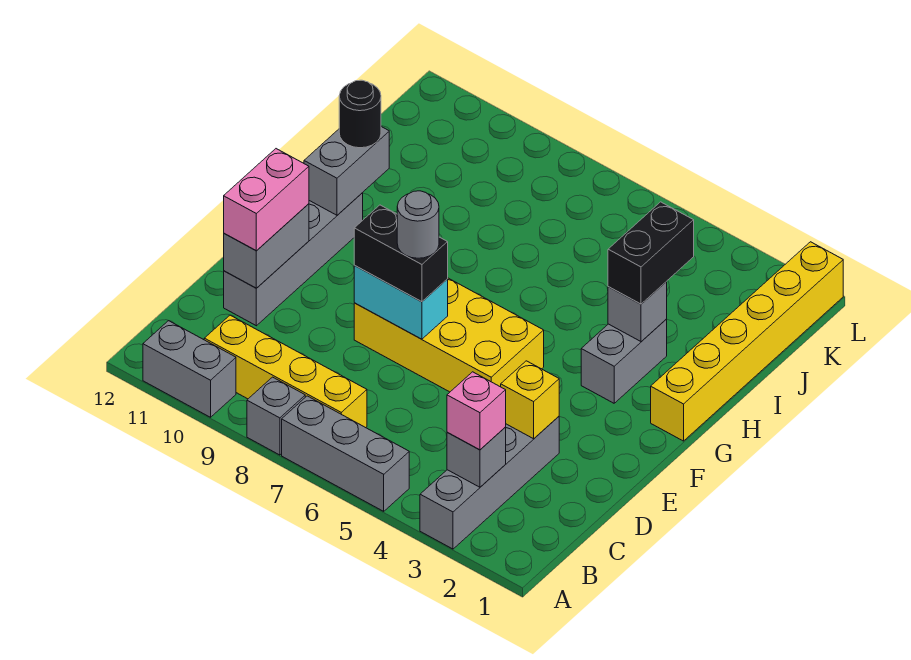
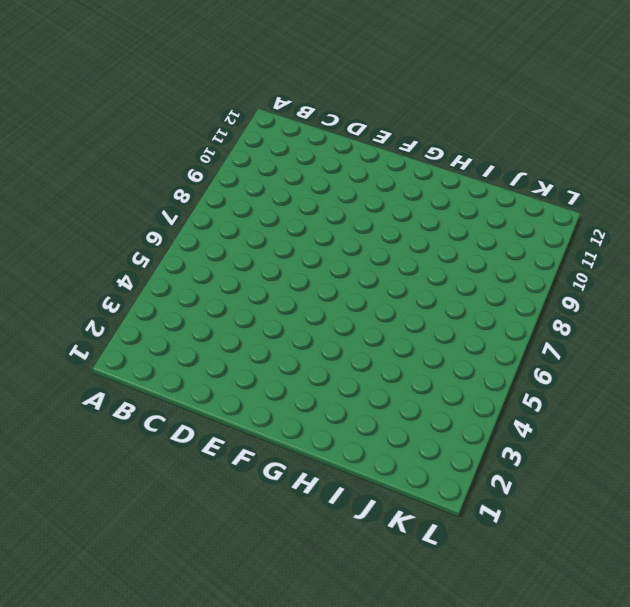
none -> grey 1x4 brick [420,416,559,549]
none -> grey 1x3 brick [282,396,409,511]
none -> grey 1x1 brick [247,377,305,455]

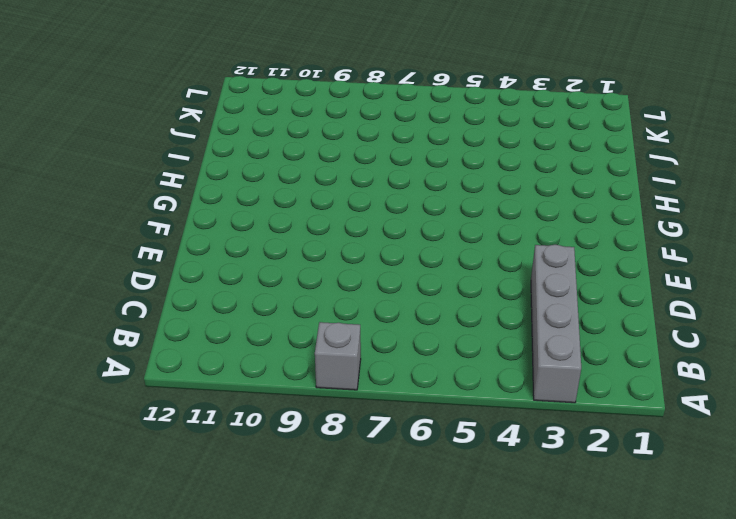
none -> grey 1x3 brick [282,396,409,511]
none -> grey 1x2 brick [143,321,236,417]
none -> yellow 1x4 brick [204,315,367,428]

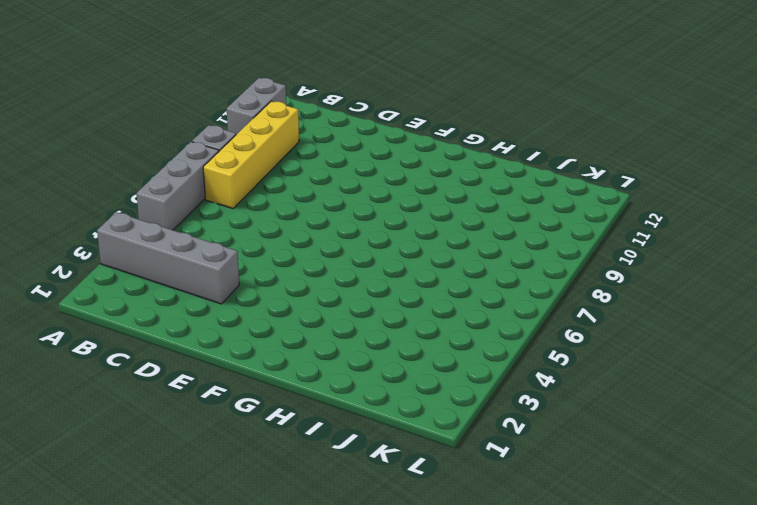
none -> grey 1x4 brick [224,193,363,326]
none -> yellow 2x4 brick [354,278,544,392]
none -> yellow 1x6 brick [651,242,843,441]

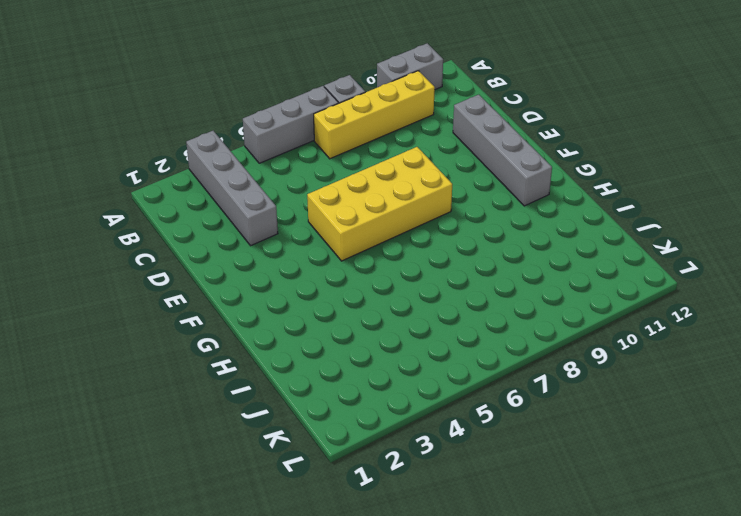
none -> yellow 1x6 brick [651,242,843,441]
none -> grey 1x2 brick [581,319,667,403]
none -> grey 1x1 brick [447,427,506,487]

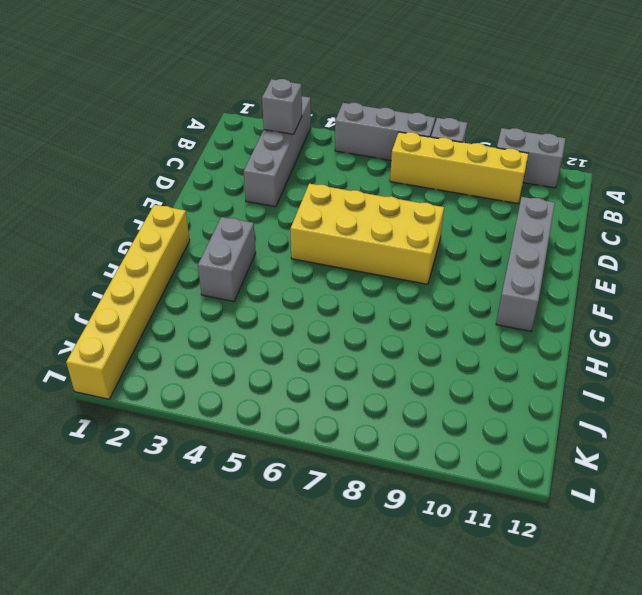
none -> yellow 1x1 brick [501,361,559,439]
none -> grey 1x2 brick [224,204,309,288]
none -> cyan 1x2 brick [354,266,448,339]

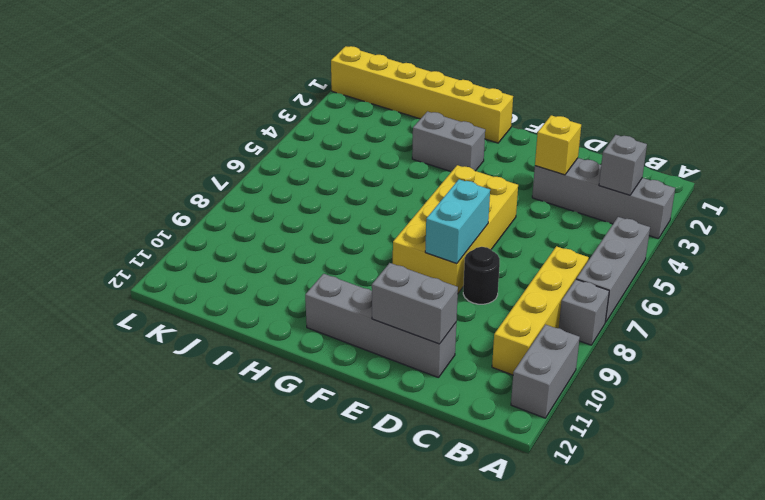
black 1x1 round brick [463,247,500,304] -> black 1x1 round brick moved to [339,80,381,148]
none -> grey 1x2 brick [304,127,389,215]
none -> grey 1x1 brick [608,282,667,341]
none -> pink 1x1 brick [447,372,506,450]

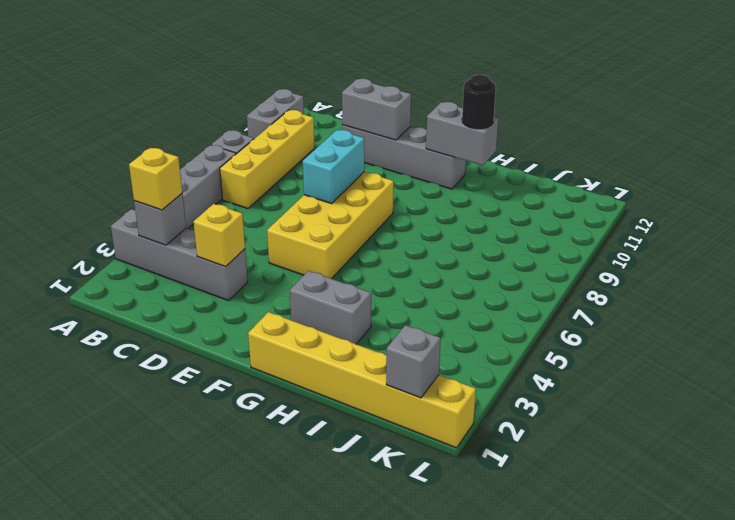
yellow 1x1 brick [129,148,182,210] -> pink 1x1 brick [447,372,506,450]
grey 1x1 brick [386,325,441,398] -> grey 1x1 brick moved to [608,282,667,341]
none -> pink 1x2 brick [224,149,309,251]
none -> black 1x2 brick [354,205,448,302]
none -> black 1x2 brick [608,202,694,304]

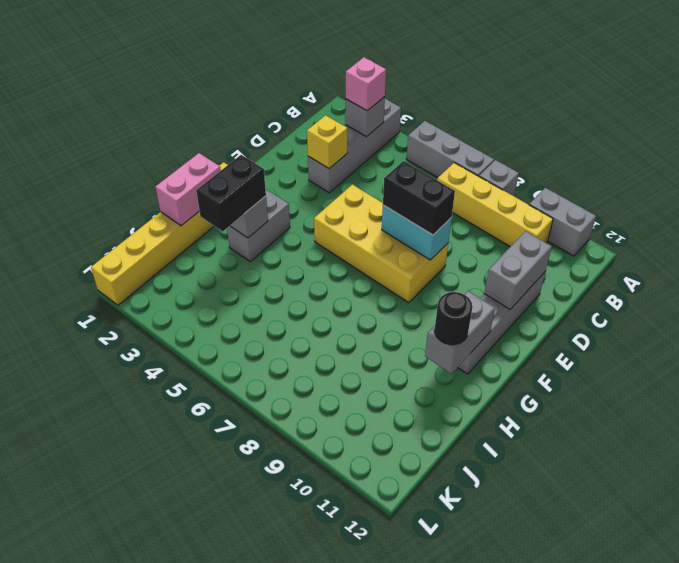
pink 1x2 brick [156,153,221,226] -> pink 1x2 brick moved to [224,149,309,251]
none -> grey 1x1 round brick [397,191,439,258]

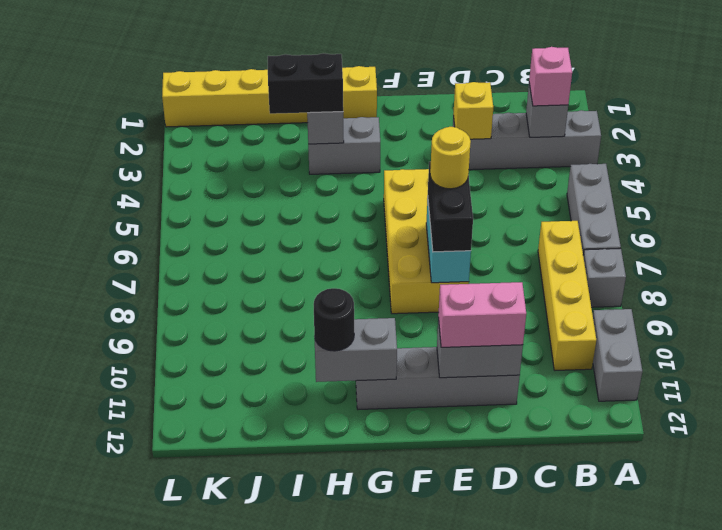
yellow 1x1 round brick [430,127,471,189] -> grey 1x1 round brick [397,191,439,258]

